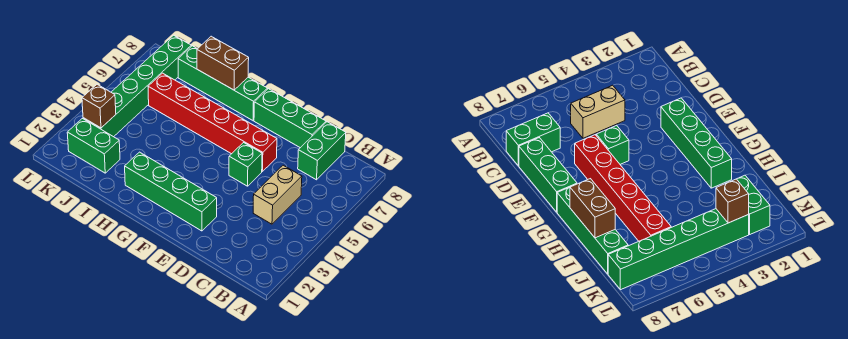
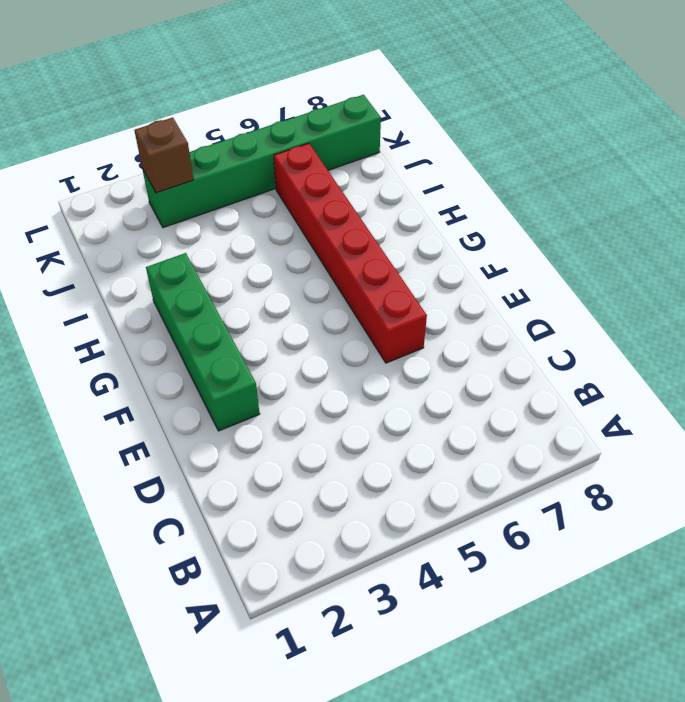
none -> tan 1x2 brick [253,165,302,224]
none -> green 1x2 brick [298,122,346,180]

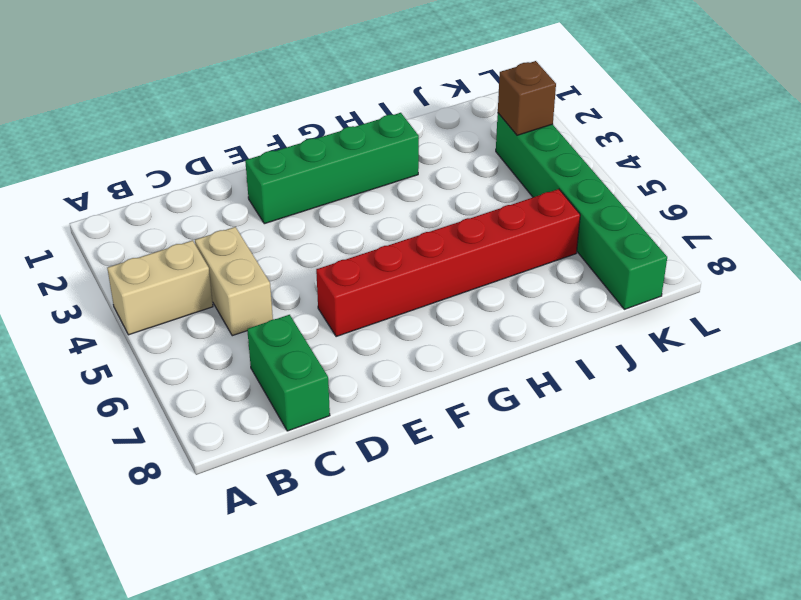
tan 1x2 brick [107,240,213,335] -> none
none -> green 1x3 brick [254,89,326,148]
none -> green 1x1 brick [229,143,262,186]

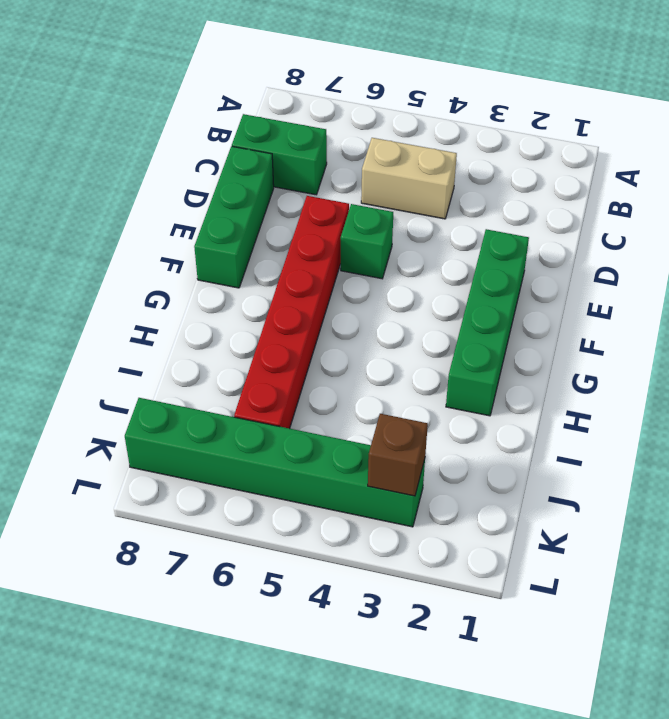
none -> green 1x4 brick [178,46,267,121]
none -> green 1x2 brick [67,119,120,173]

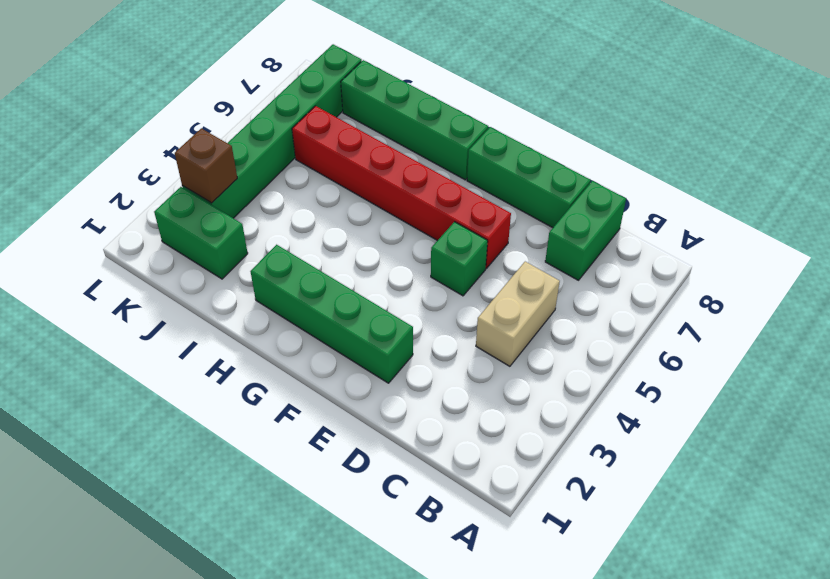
none -> brown 1x2 brick [197,36,249,90]

